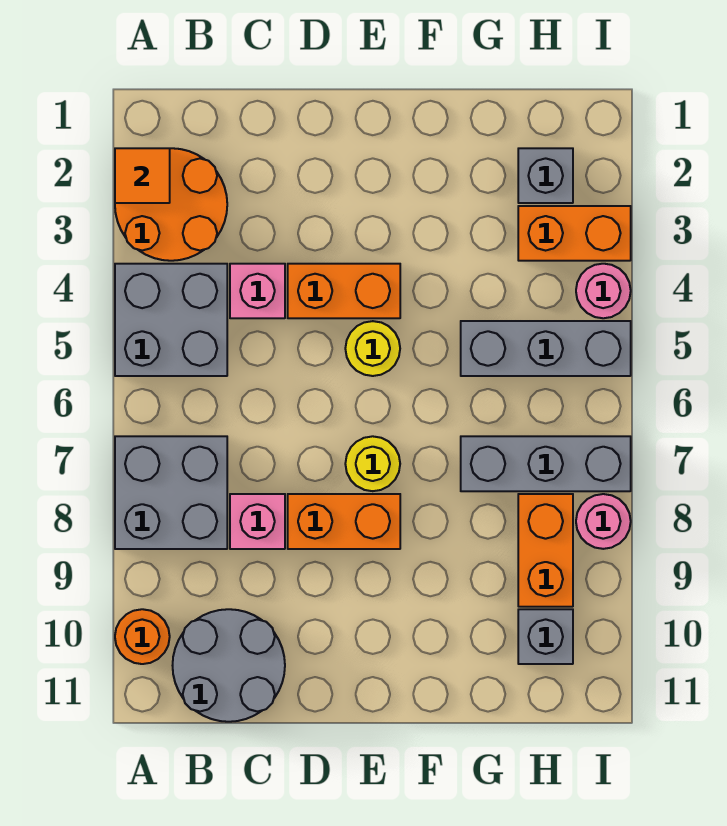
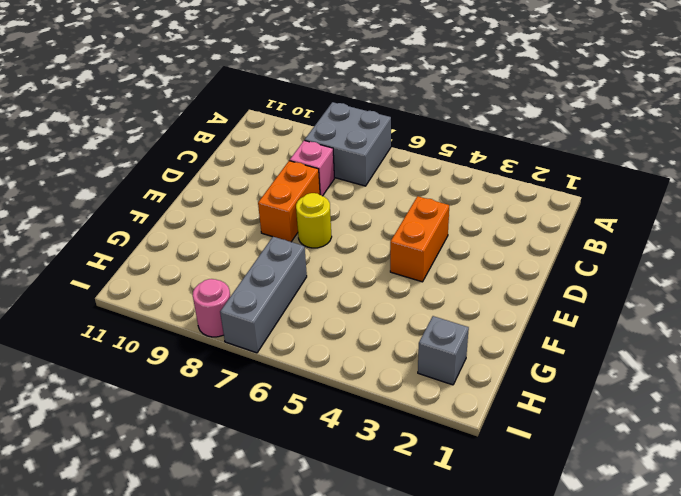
none -> orange 2x2 round brick [115,148,227,261]
none -> grey 2x2 brick [115,264,227,376]
none -> orange 1x1 round brick [115,609,170,664]

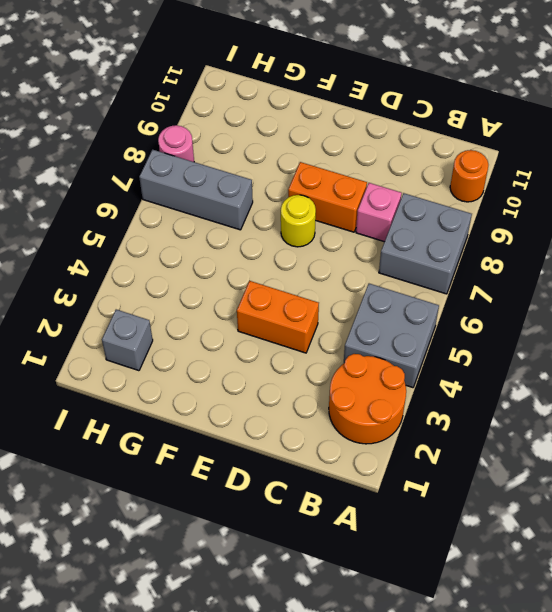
none -> grey 2x2 round brick [173,609,285,722]
none -> pink 1x1 brick [230,264,285,318]
none -> yellow 1x1 round brick [345,321,400,376]

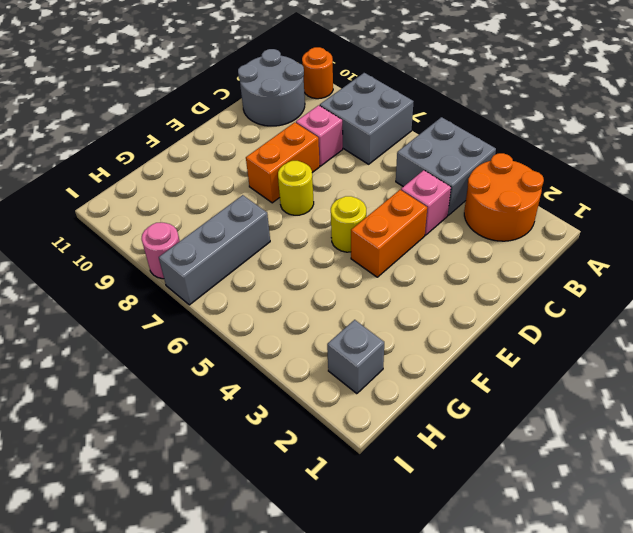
none -> grey 1x3 brick [461,321,631,376]
none -> orange 1x2 brick [518,206,631,261]
none -> orange 1x2 brick [518,494,573,607]

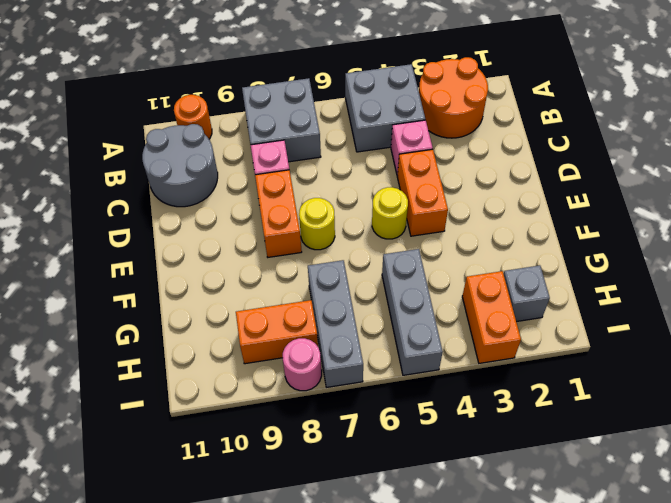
none -> grey 1x1 brick [518,609,573,664]
none -> pink 1x1 round brick [576,264,631,318]
none -> orange 1x1 tile [115,148,170,203]

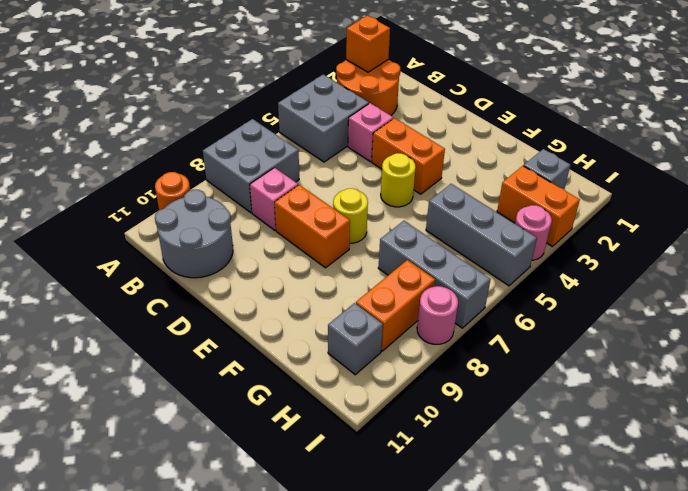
orange 1x1 brick [346,16,390,72] -> orange 1x1 tile [115,148,170,203]

